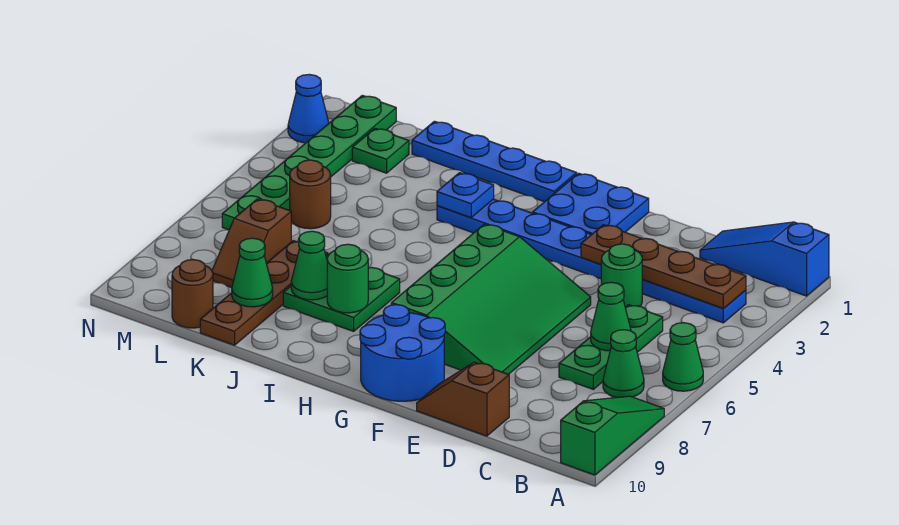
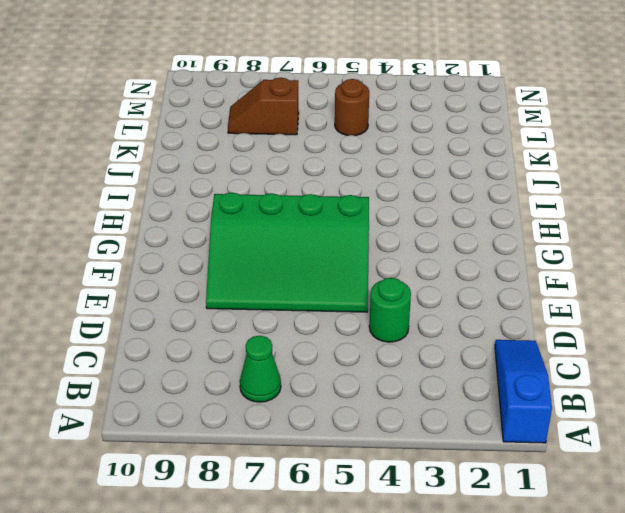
none -> green 1x1 cone [663,323,703,391]
none -> green 1x3 slope [561,396,664,475]
none -> blue 1x8 plate [437,199,746,323]

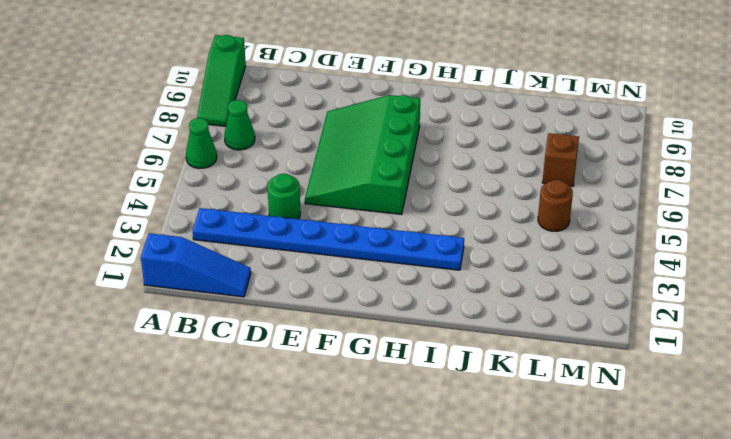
none -> green 1x3 plate [559,305,663,389]
none -> brown 1x2 slope [417,362,509,436]
none -> blue 2x2 plate [533,173,649,235]

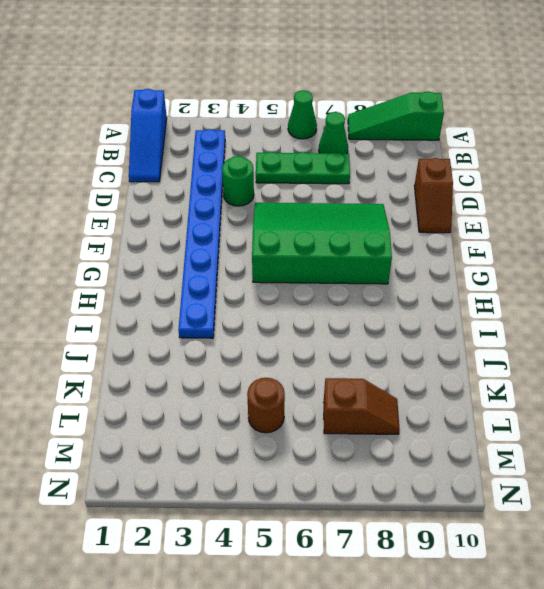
none -> blue 2x2 plate [533,173,649,235]
none -> blue 2x2 round brick [360,304,445,401]
none -> blue 1x4 plate [412,121,577,202]

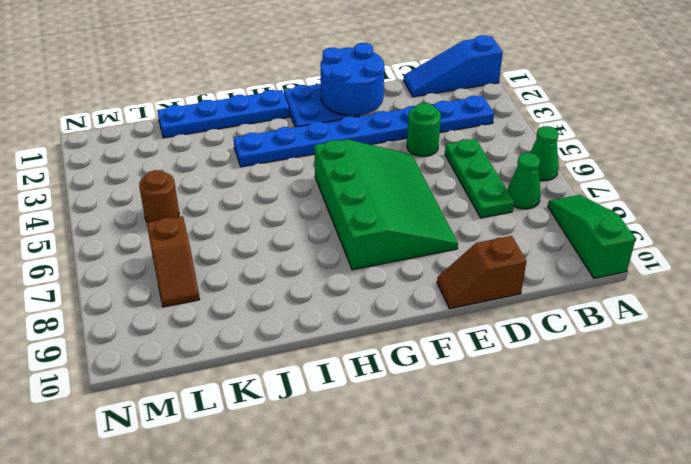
blue 2x2 round brick [320,43,384,116] -> blue 2x2 round brick moved to [360,304,445,401]
none -> green 2x2 plate [283,254,400,331]
none -> brown 1x4 plate [200,241,328,345]
none -> green 1x1 plate [352,128,409,173]

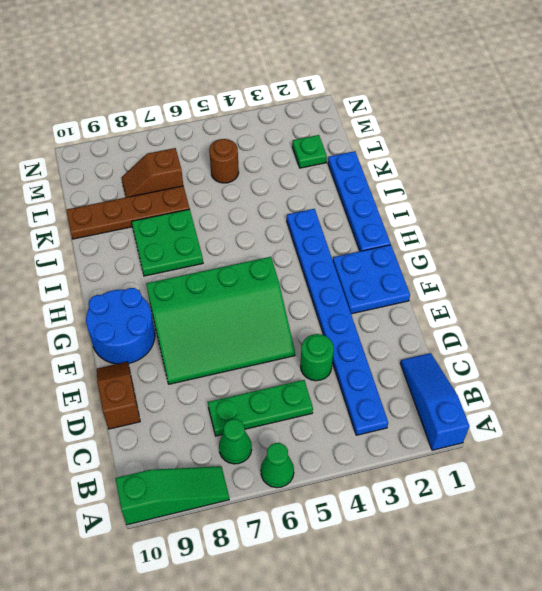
none -> brown 1x1 round brick [172,260,213,328]
none -> green 1x6 plate [222,95,396,230]
none -> blue 1x1 cone [288,74,329,143]

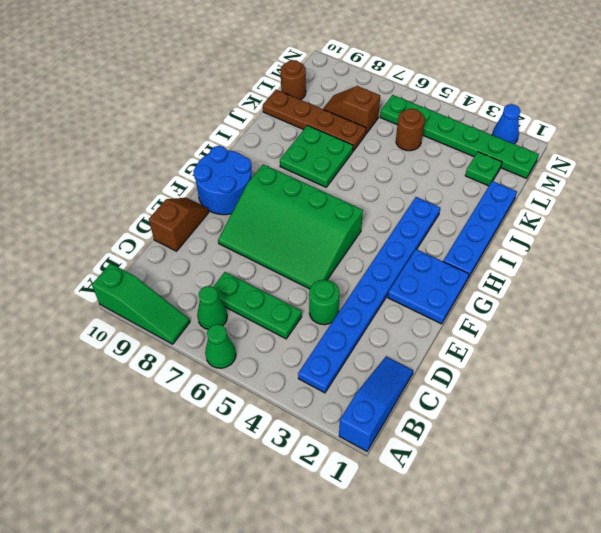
none -> brown 1x4 plate [581,225,746,309]
none -> green 1x1 cone [591,282,631,351]
none -> blue 1x1 plate [437,173,494,218]

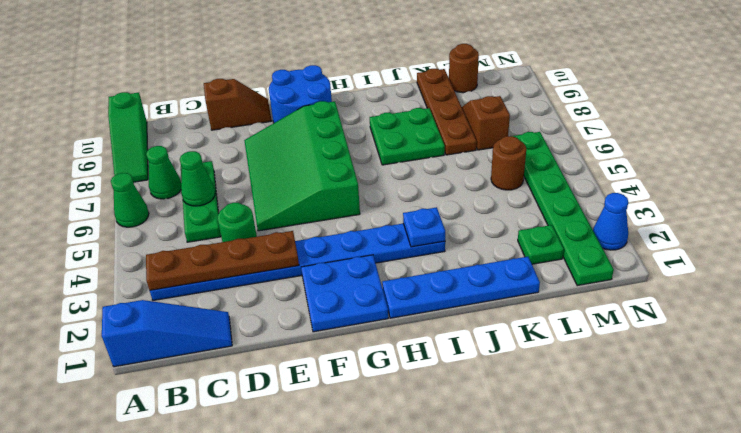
none -> green 1x1 round brick [327,244,368,313]
none -> green 1x1 cone [291,231,327,300]
none -> green 1x1 cone [232,238,273,307]

